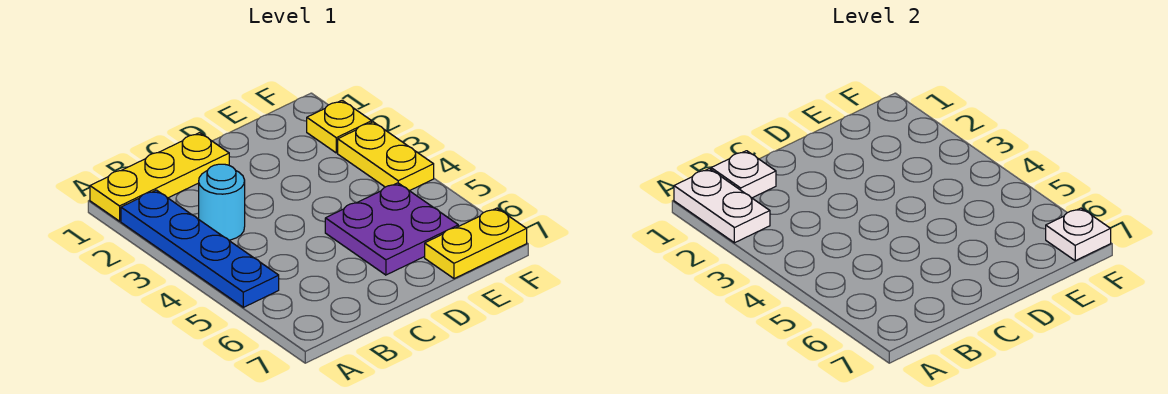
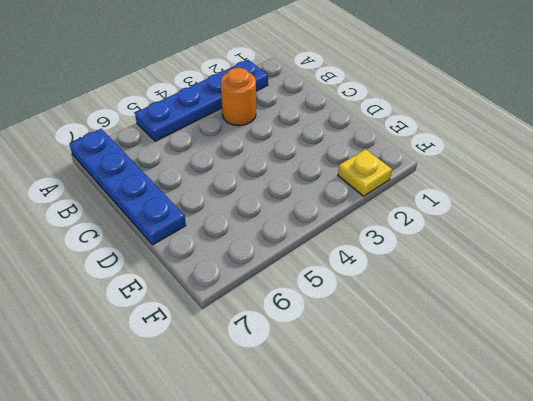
blue 1x4 plate [69,129,186,245] -> none
orange 1x1 round brick [221,68,256,126] -> cyan 1x1 round brick [199,164,245,240]
none -> yellow 1x3 plate [90,133,229,221]
none -> purple 2x2 plate [325,183,458,275]

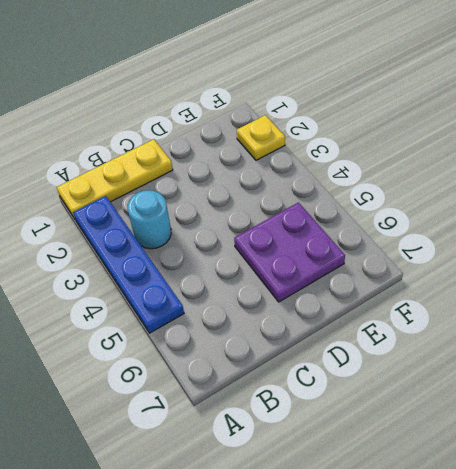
none -> yellow 1x2 plate [425,208,527,279]
none -> yellow 1x2 plate [338,122,434,191]

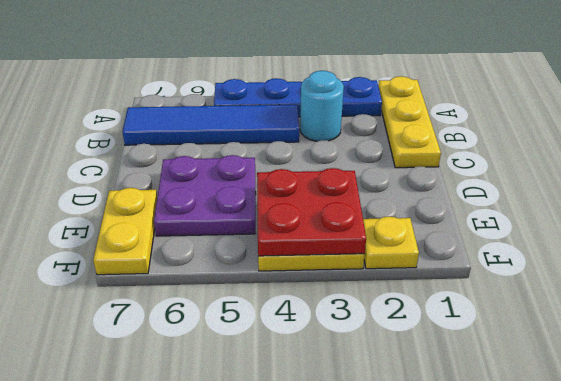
blue 1x4 tile [123,105,299,145] -> none
red 2x2 plate [257,168,366,256] -> none
none -> white 1x2 plate [674,169,770,243]
none -> white 1x1 plate [711,151,776,198]

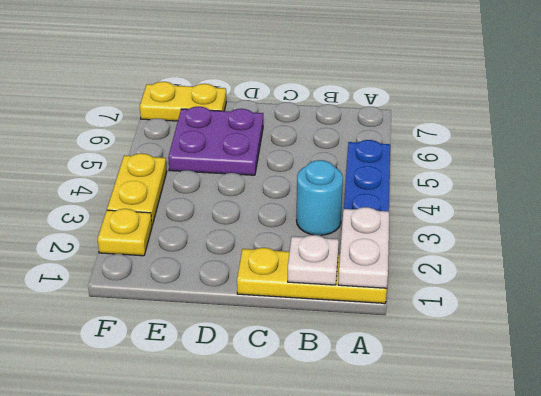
none -> white 1x1 plate [1046,208,1111,261]

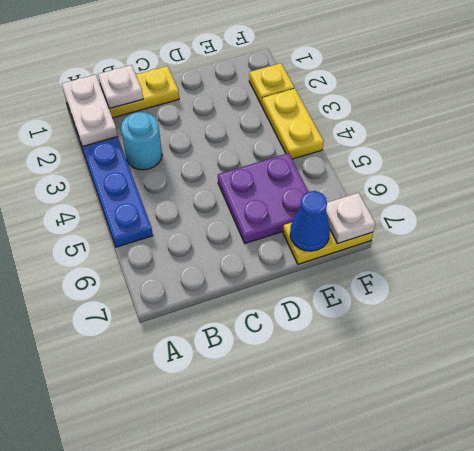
blue 1x1 cone [290,191,330,251] -> none

